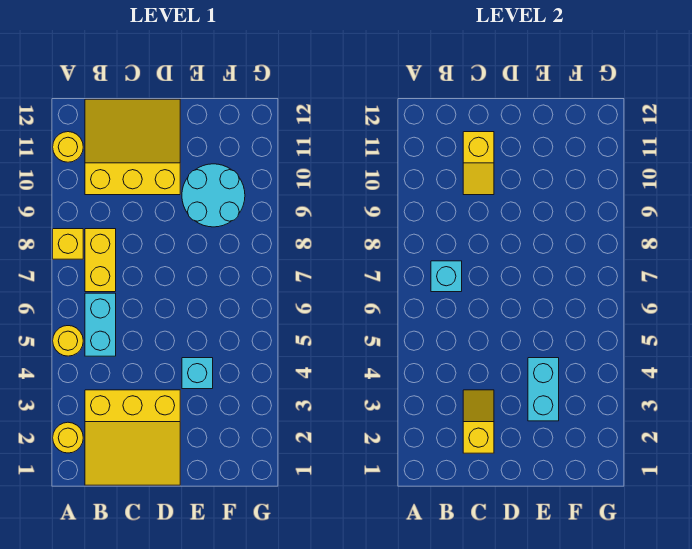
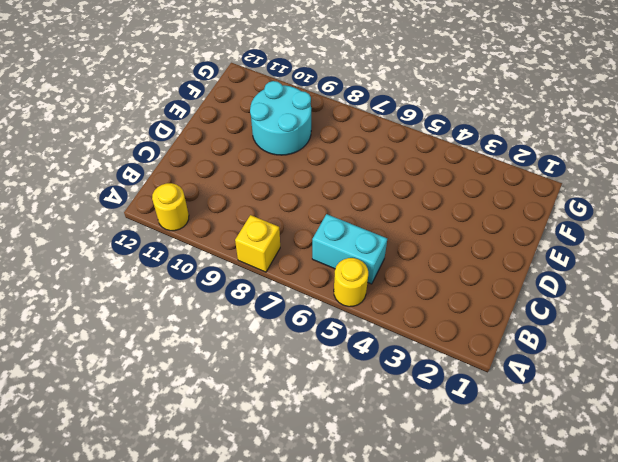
none -> yellow 1x1 round brick [53,422,83,453]
none -> yellow 3x3 slope [85,390,180,485]
none -> yellow 1x2 brick [85,229,116,292]

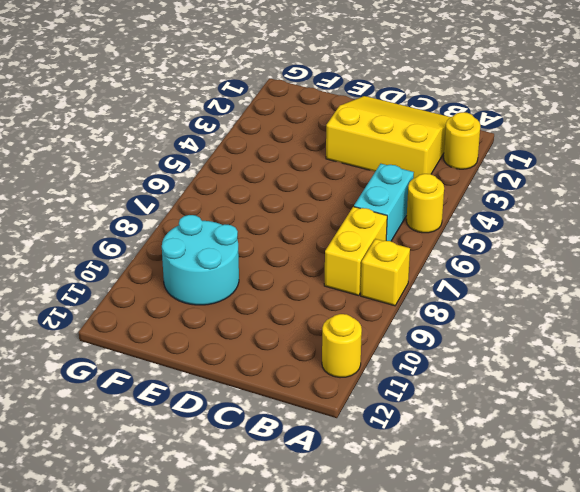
none -> yellow 3x3 slope [85,99,180,195]
none -> cyan 1x1 brick [182,358,213,389]
none -> cyan 1x1 brick [431,261,462,292]

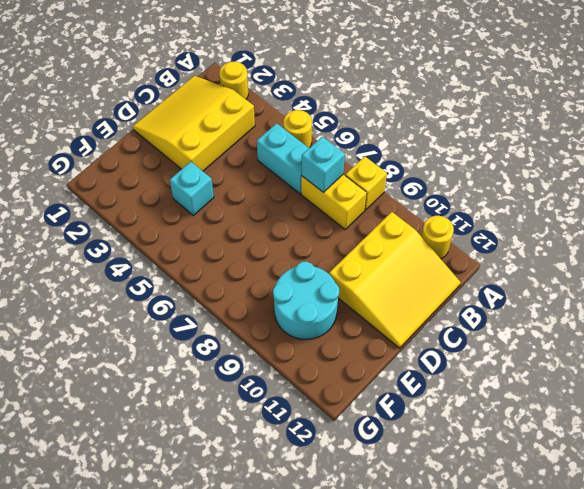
none -> yellow 1x2 slope [463,390,494,453]
none -> yellow 1x2 slope [463,132,494,195]
none -> cyan 1x2 brick [528,358,559,421]

